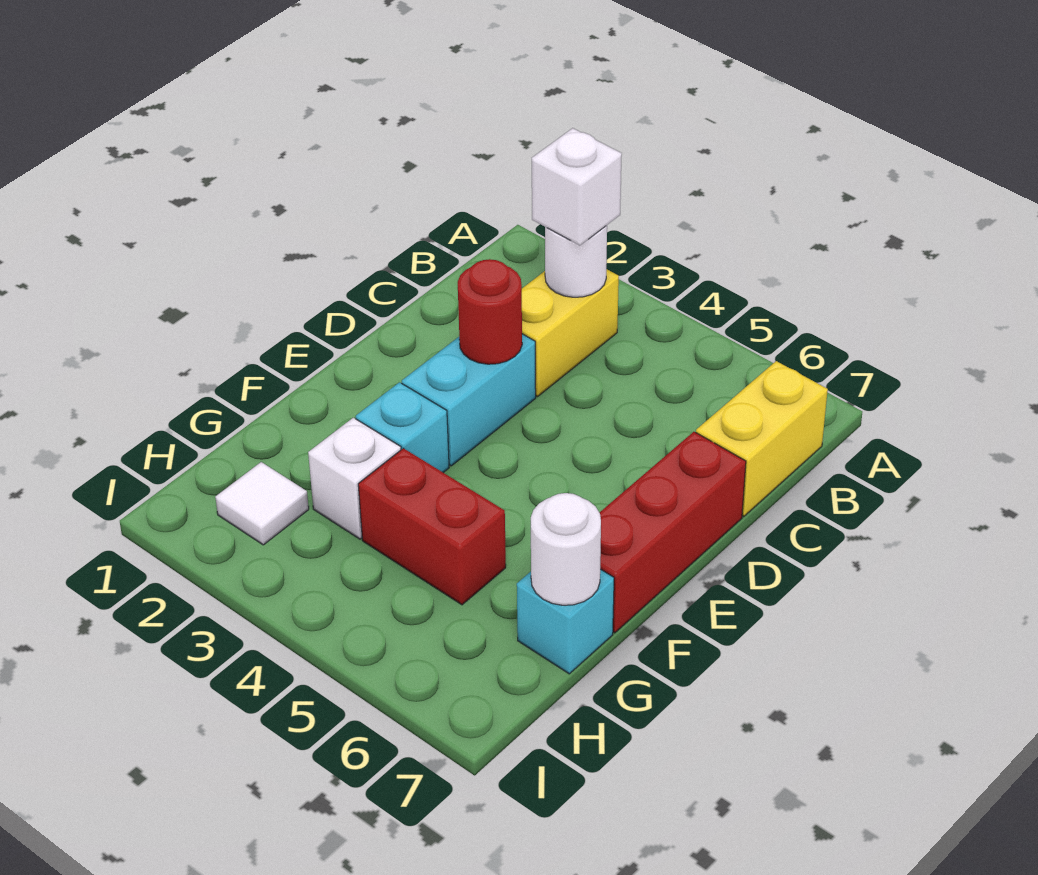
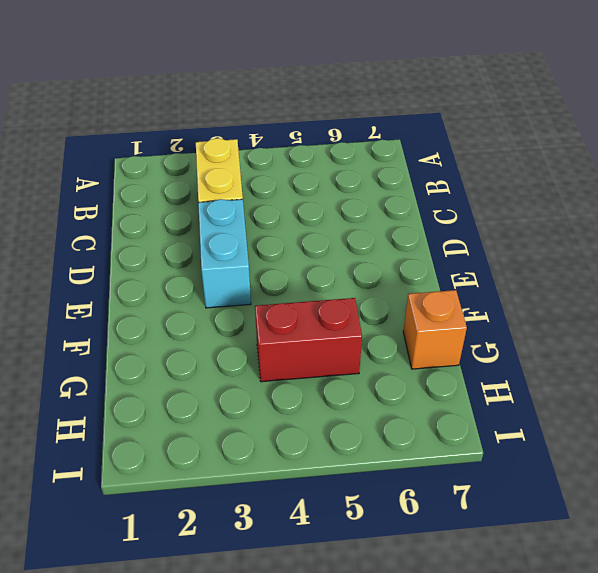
orange 1x1 brick [403,290,467,369] -> cyan 1x1 brick [517,569,614,674]
none -> yellow 1x2 brick [696,361,828,517]
none -> red 1x3 brick [599,432,746,633]
none -> cyan 1x1 brick [356,382,449,472]

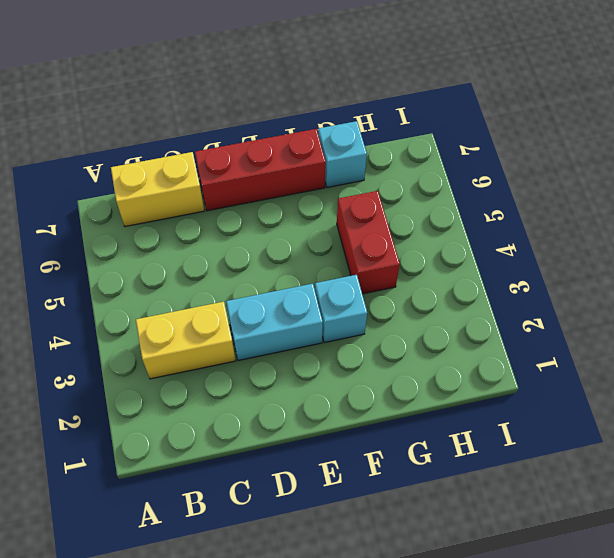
none -> white 1x1 brick [308,418,401,539]
none -> white 1x1 tile [215,462,309,545]
none -> white 1x1 round brick [545,225,607,297]

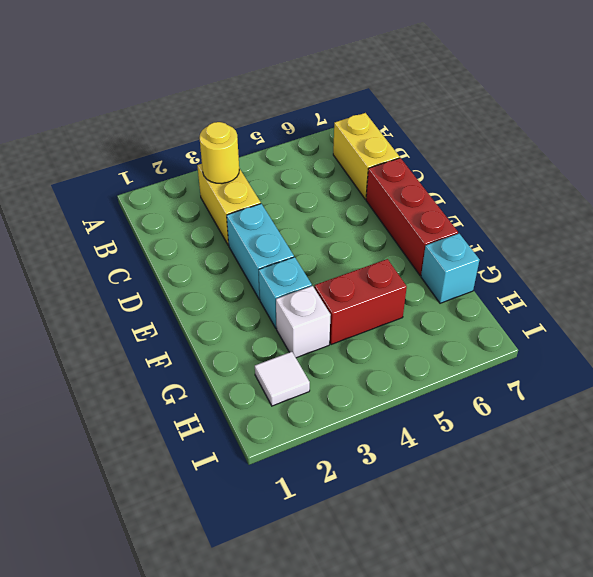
yellow 1x1 round brick [199,122,239,184] -> white 1x1 round brick [545,225,607,297]
none -> red 1x1 round brick [458,259,522,364]
none -> white 1x1 round brick [531,493,601,605]
none -> white 1x1 brick [532,128,622,245]

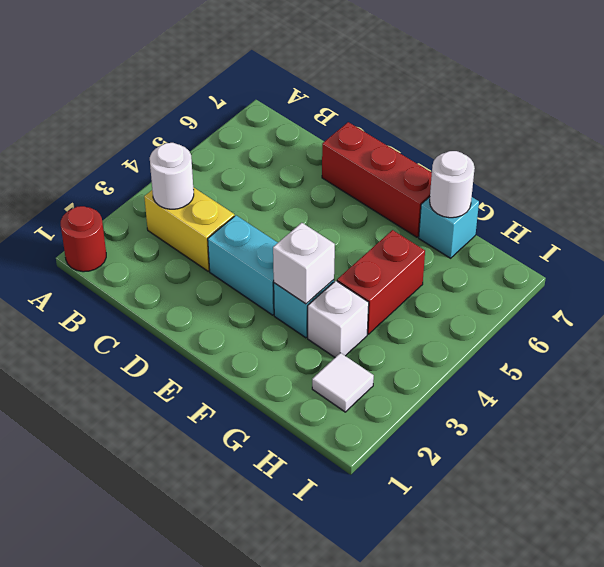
red 1x1 round brick [61,206,106,272] -> red 1x1 round brick moved to [458,259,522,364]
white 1x1 brick [273,223,335,304] -> white 1x1 brick moved to [532,128,622,245]
none -> yellow 1x2 brick [696,361,828,517]

